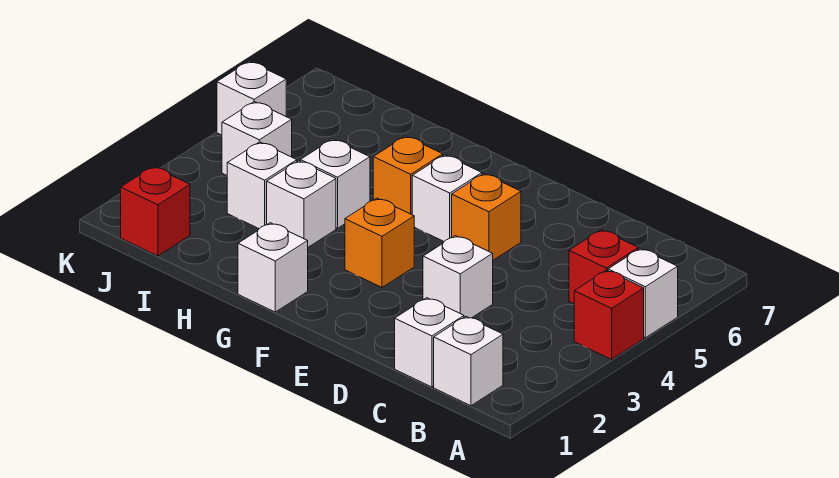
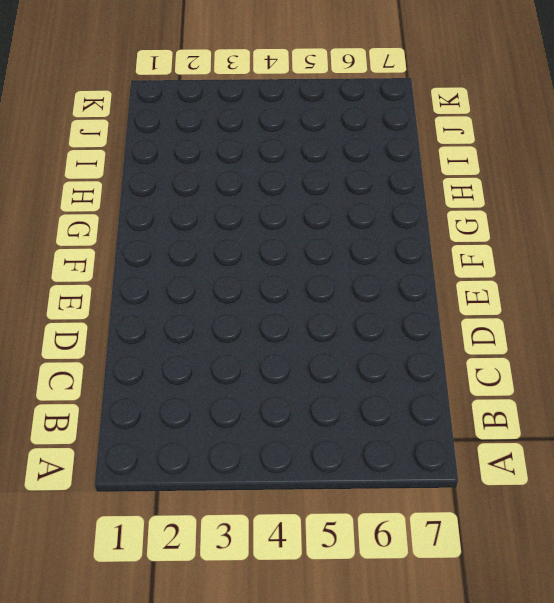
none -> red 1x1 brick [574,270,644,359]
none -> white 1x1 brick [608,248,678,338]
none -> white 1x1 brick [434,317,503,406]

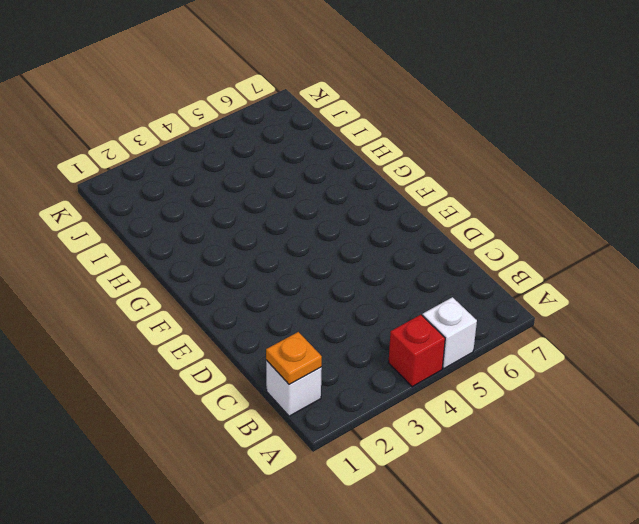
orange 1x1 plate [266,332,322,385] -> none
none -> red 1x1 brick [569,230,638,304]
none -> white 1x1 brick [395,298,464,387]
none -> white 1x1 brick [423,236,493,318]

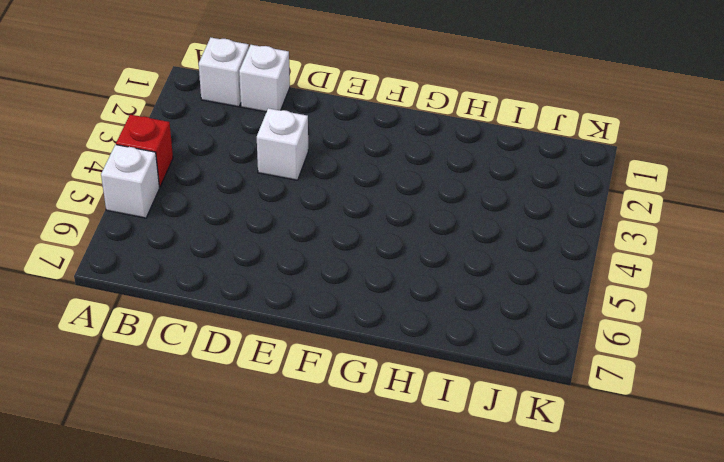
none -> red 1x1 brick [569,230,638,304]
none -> orange 1x1 brick [452,174,521,260]
none -> orange 1x1 brick [345,198,414,287]

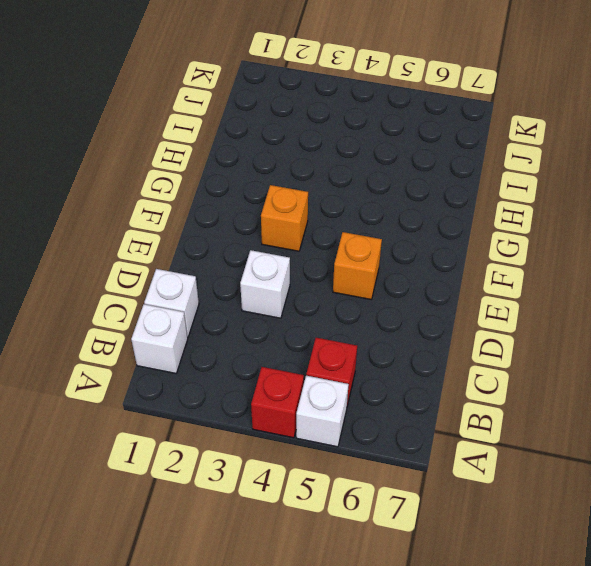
none -> white 1x1 brick [412,155,482,241]
none -> white 1x1 brick [238,223,308,312]
none -> orange 1x1 brick [373,136,443,215]

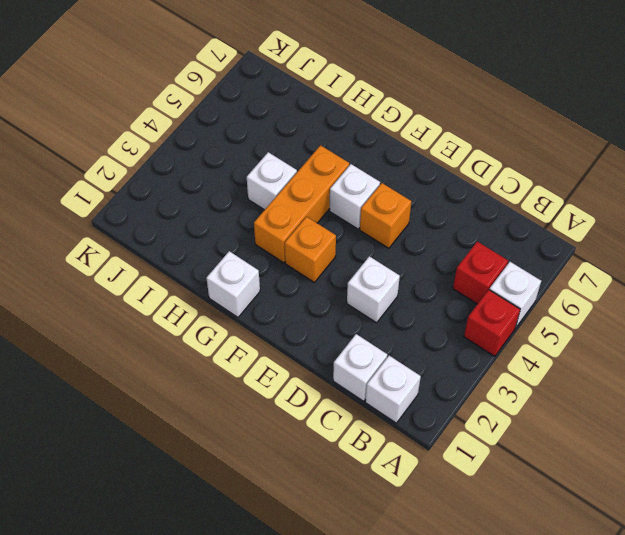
orange 1x3 brick [254,145,349,263] -> orange 1x1 brick [373,136,443,215]
none -> white 1x1 brick [267,161,336,247]
none -> white 1x1 brick [227,142,297,229]
none -> red 1x1 brick [121,167,190,256]

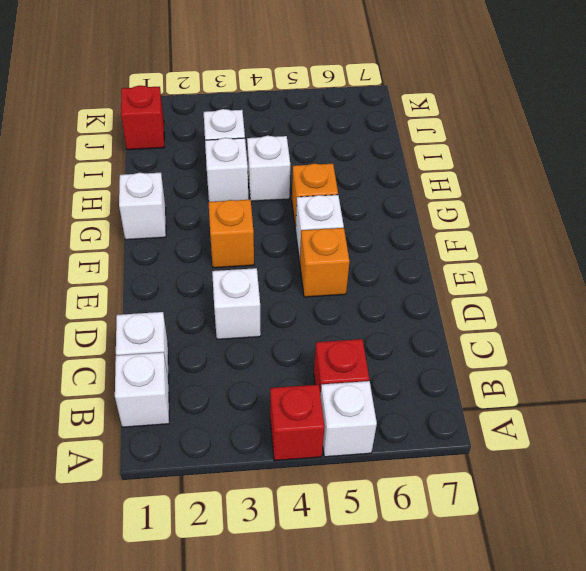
none -> white 1x1 brick [222,102,292,175]
none -> white 1x1 brick [217,61,286,135]

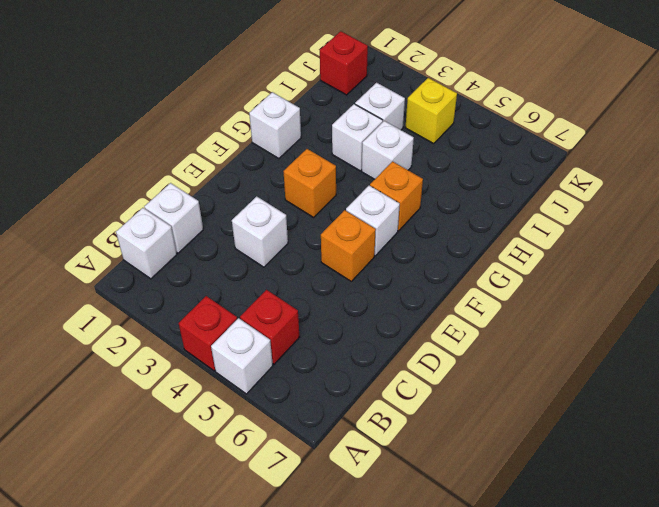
yellow 1x1 brick [405,78,457,144] -> white 1x1 brick [222,102,292,175]
none -> white 1x1 brick [217,61,286,135]

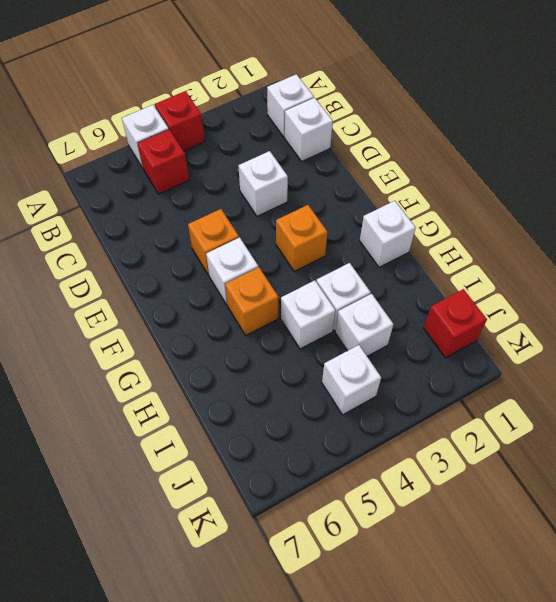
none -> white 1x1 brick [217,61,286,135]

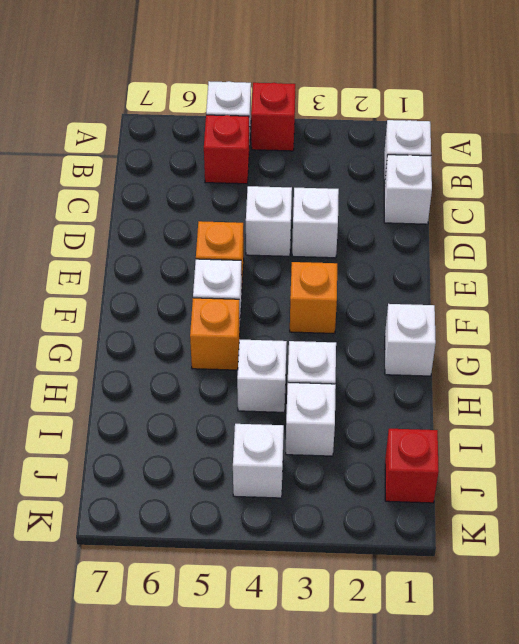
white 1x1 brick [246,186,292,256] -> white 1x1 brick moved to [217,61,286,135]

